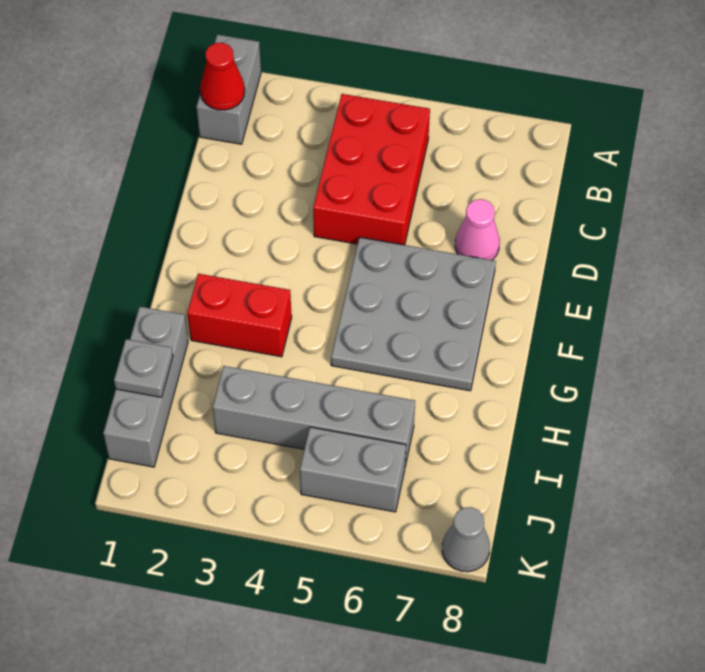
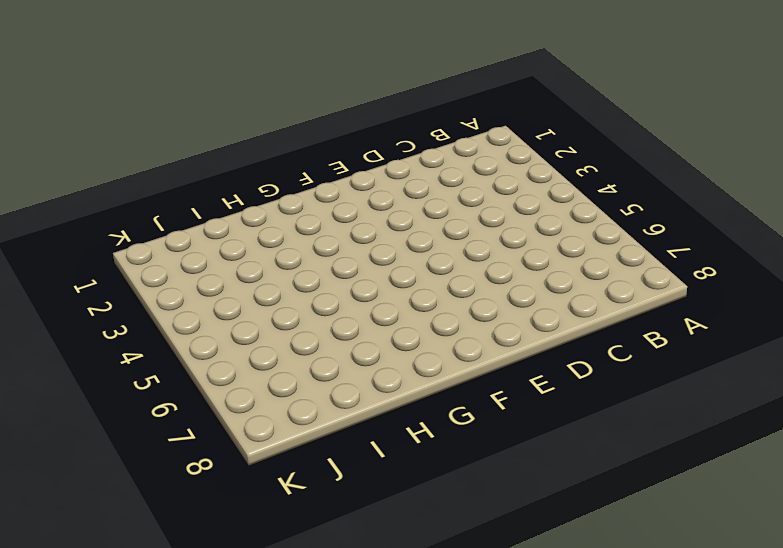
none -> grey 1x2 brick [196,35,261,144]
none -> red 2x3 brick [313,94,430,245]

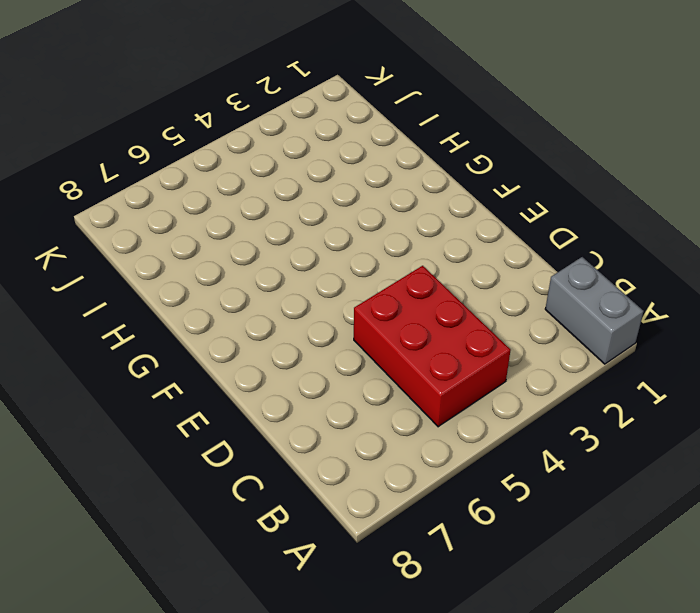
none -> pink 1x1 cone [455,199,500,260]
none -> grey 3x3 plate [331,237,496,391]

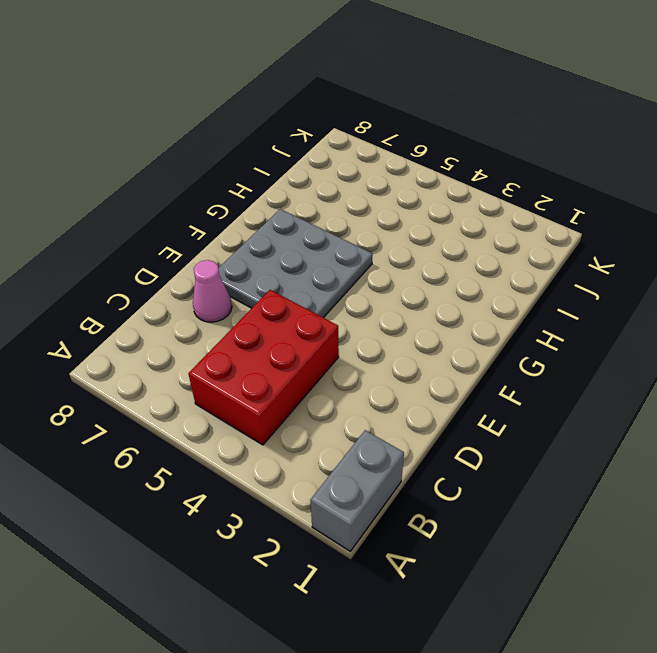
none -> red 1x2 brick [187,274,292,357]
none -> grey 1x3 brick [103,307,188,467]

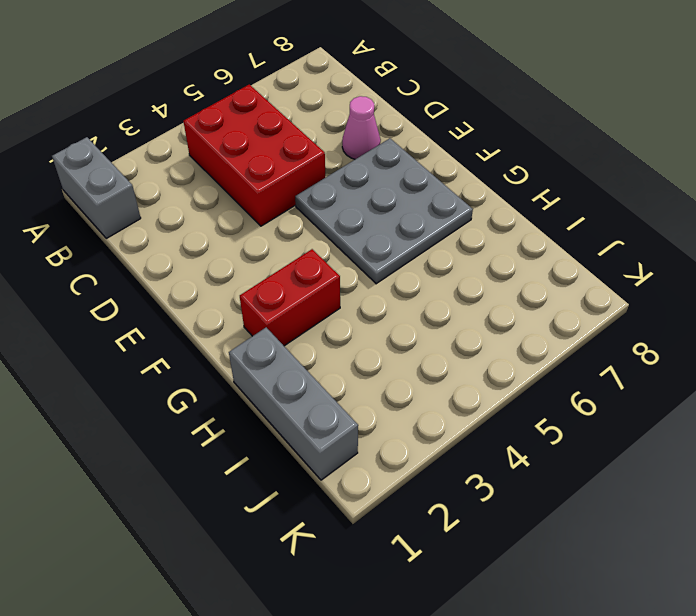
none -> grey 1x4 brick [213,366,415,466]
none -> grey 1x2 brick [300,427,406,512]

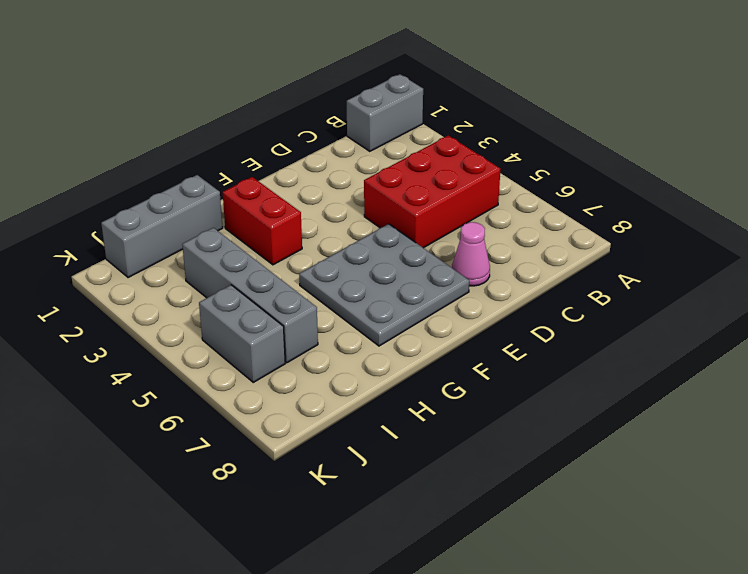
none -> grey 1x1 cone [442,507,490,572]
none -> red 1x1 cone [200,43,245,110]

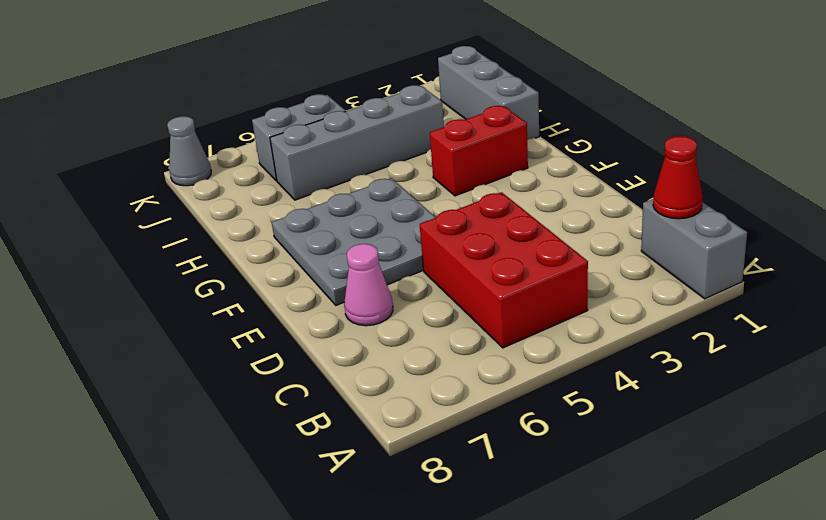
none -> grey 1x1 plate [114,339,173,397]

